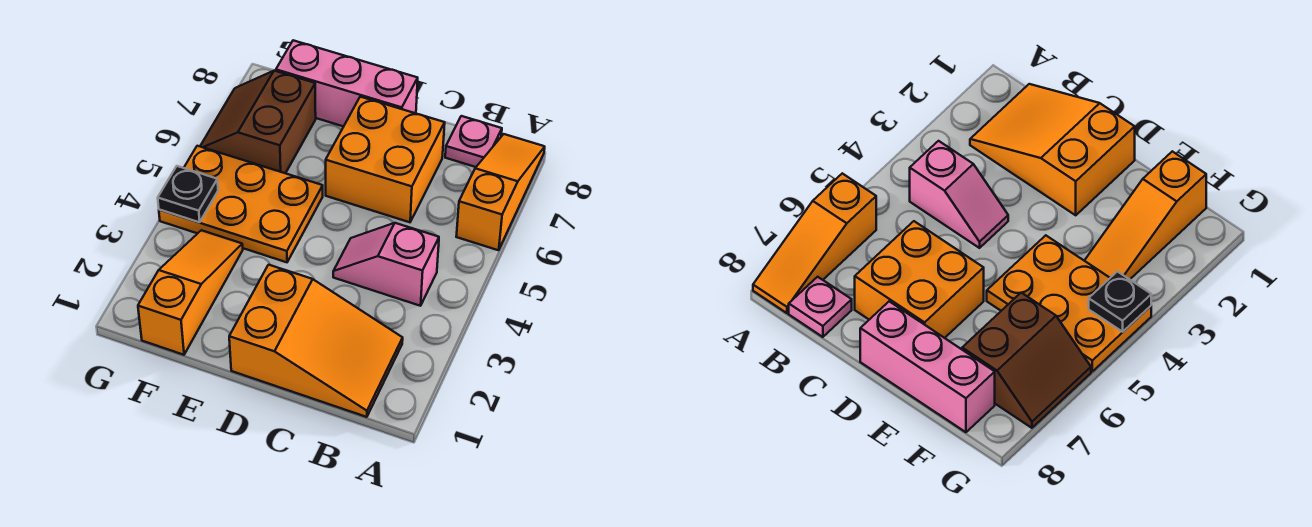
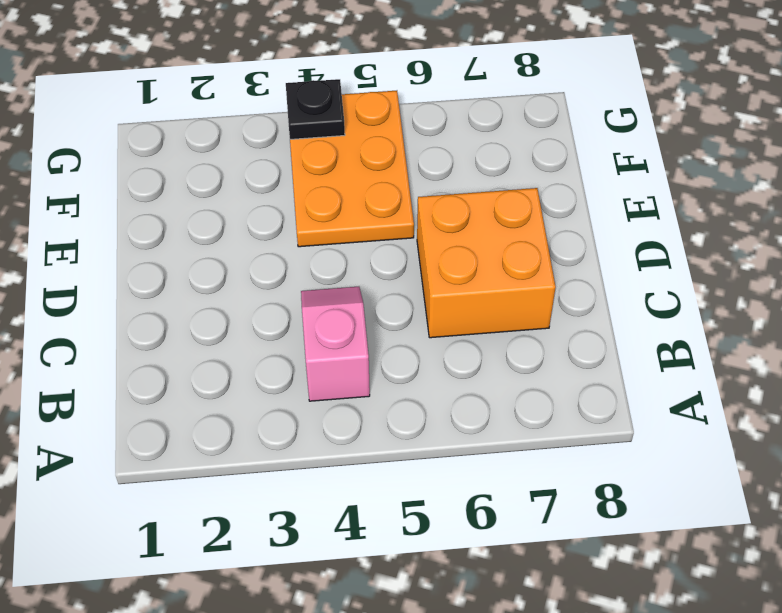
none -> orange 1x3 slope [456,134,545,250]
none -> orange 2x3 slope [229,265,403,417]

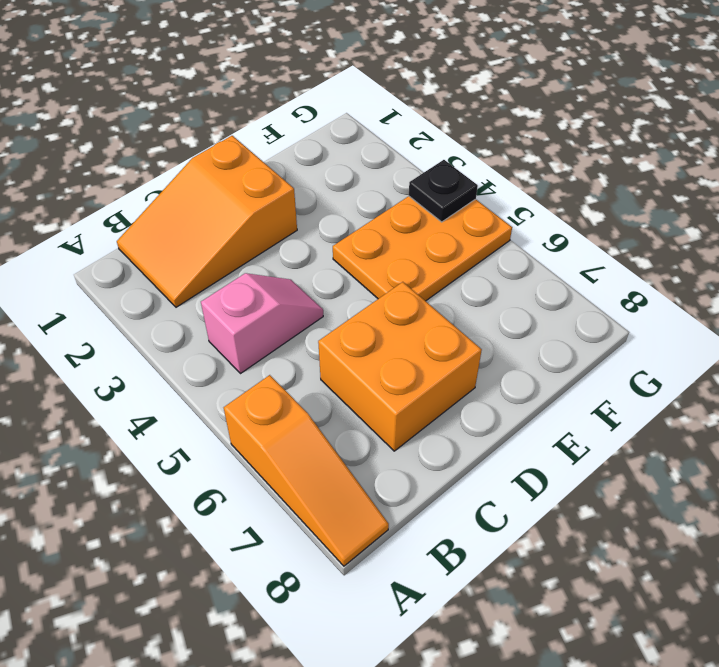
none -> pink 1x1 plate [445,116,502,167]
none -> pink 1x3 brick [276,40,418,127]

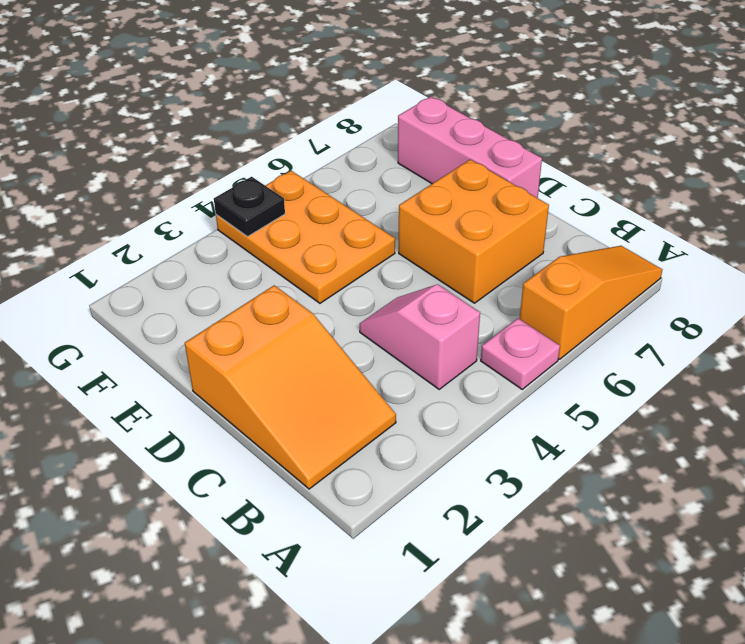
pink 1x1 plate [481,318,560,389] -> pink 1x1 plate moved to [445,116,502,167]
none -> orange 1x3 slope [138,230,243,355]
none -> brown 2x2 slope [200,71,316,173]

